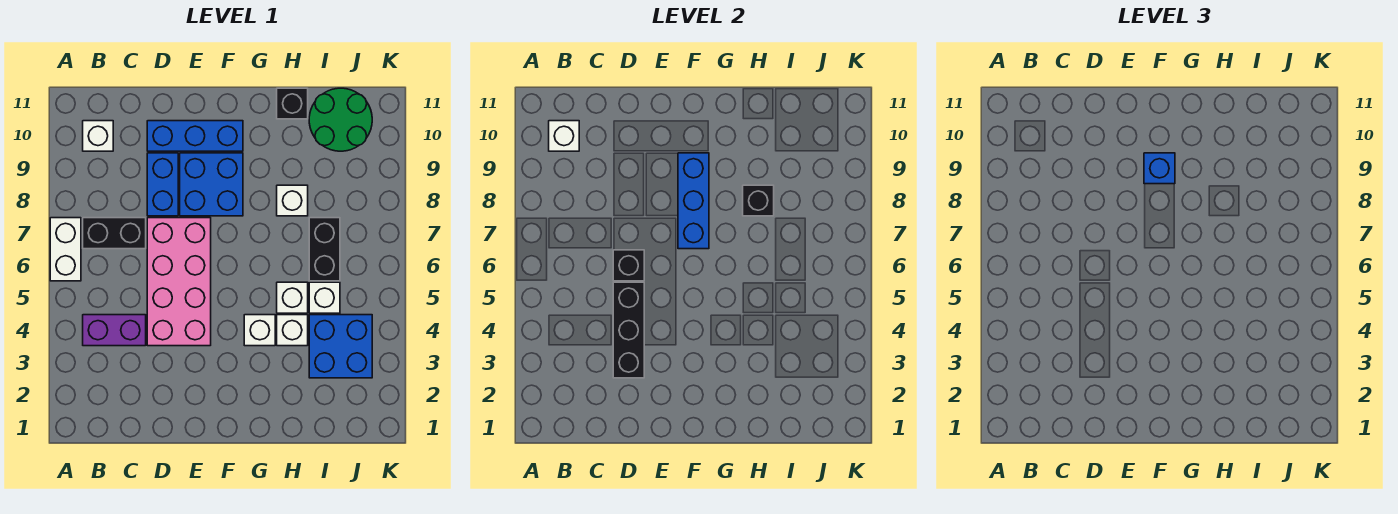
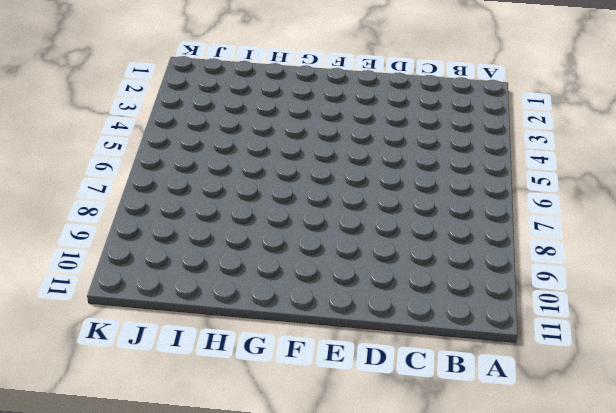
none -> white 1x2 brick [50,218,81,281]
none -> purple 1x2 brick [83,315,146,346]
none -> black 1x2 brick [83,218,146,249]

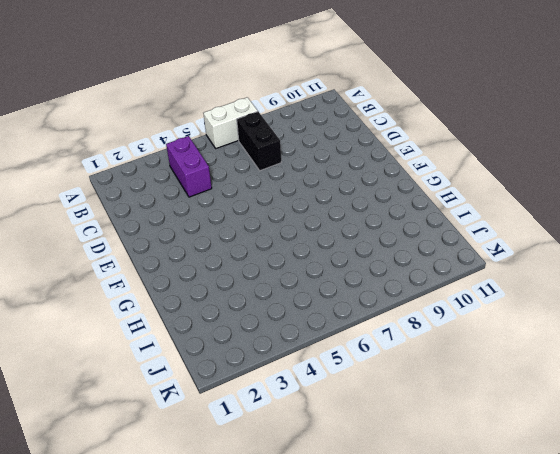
none -> white 1x1 brick [83,121,113,151]
none -> pink 2x4 brick [147,218,211,346]
none -> blue 1x2 brick [147,153,178,216]

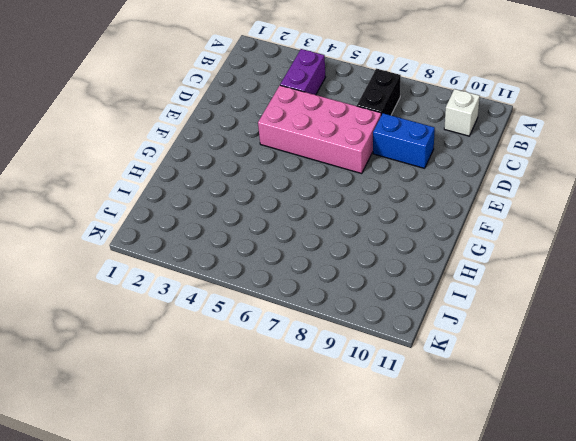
none -> white 1x2 brick [50,218,81,281]
none -> blue 1x3 brick [147,121,243,151]
none -> blue 2x2 brick [180,153,243,216]

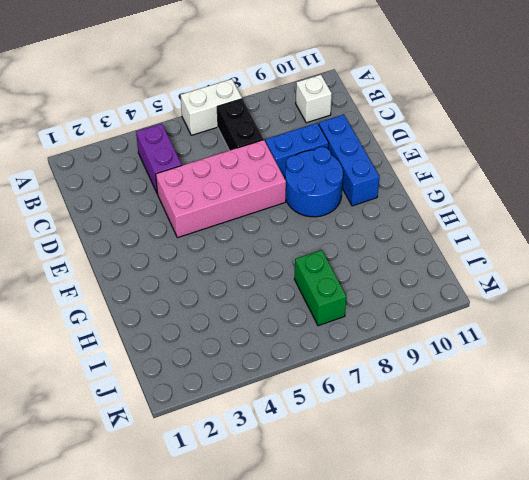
blue 2x2 round brick [285,147,343,217] -> blue 2x2 brick [180,153,243,216]
green 1x2 brick [295,250,346,326] -> black 1x2 brick [309,218,340,281]
none -> white 1x1 brick [244,315,275,346]
none -> white 1x1 brick [277,315,308,346]
none -> white 1x1 brick [277,282,308,313]

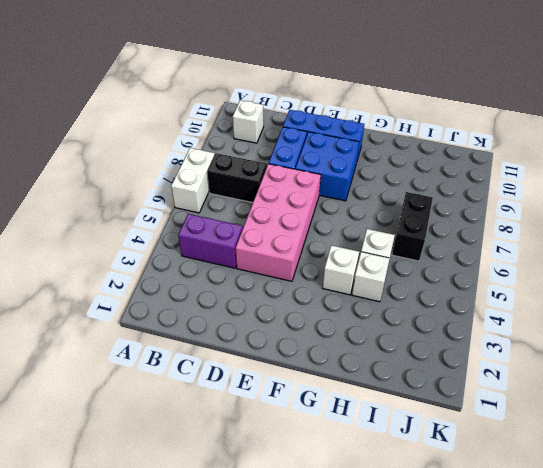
none -> white 1x1 brick [277,185,308,216]
none -> black 1x1 brick [277,88,308,119]
none -> blue 2x2 brick [309,315,372,378]

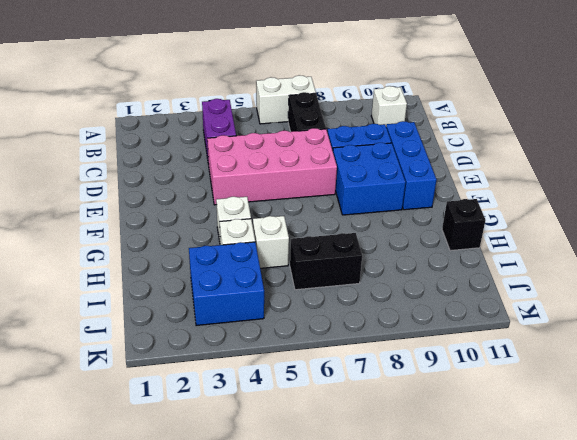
none -> white 1x1 brick [277,185,308,216]
none -> white 1x1 brick [309,282,340,313]
none -> green 2x2 round brick [309,88,372,151]

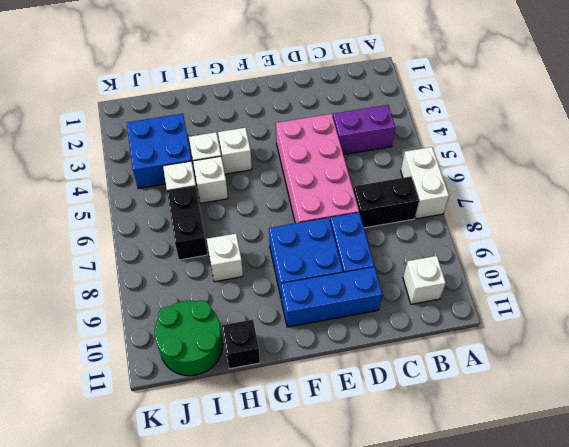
none -> white 1x1 brick [549,121,579,151]
none -> black 1x3 brick [613,282,644,378]
none -> black 1x1 brick [613,250,644,281]

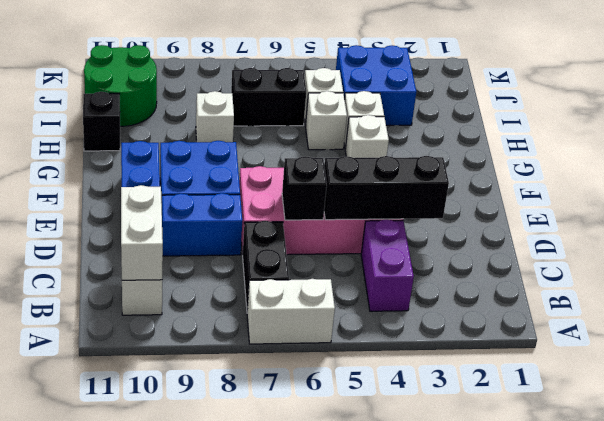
white 1x2 brick [121,185,163,280] -> white 1x1 brick [549,121,579,151]
none -> blue 1x3 brick [678,153,709,249]
none -> black 1x1 brick [743,185,774,216]
none -> blue 1x1 brick [1144,153,1175,184]

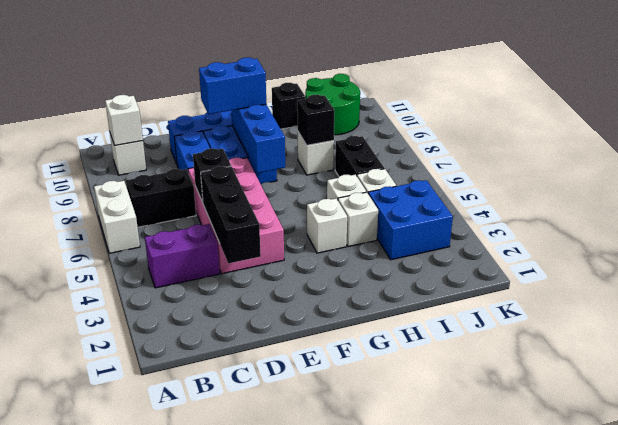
blue 1x2 brick [199,57,266,114] -> blue 1x1 brick [1144,153,1175,184]

